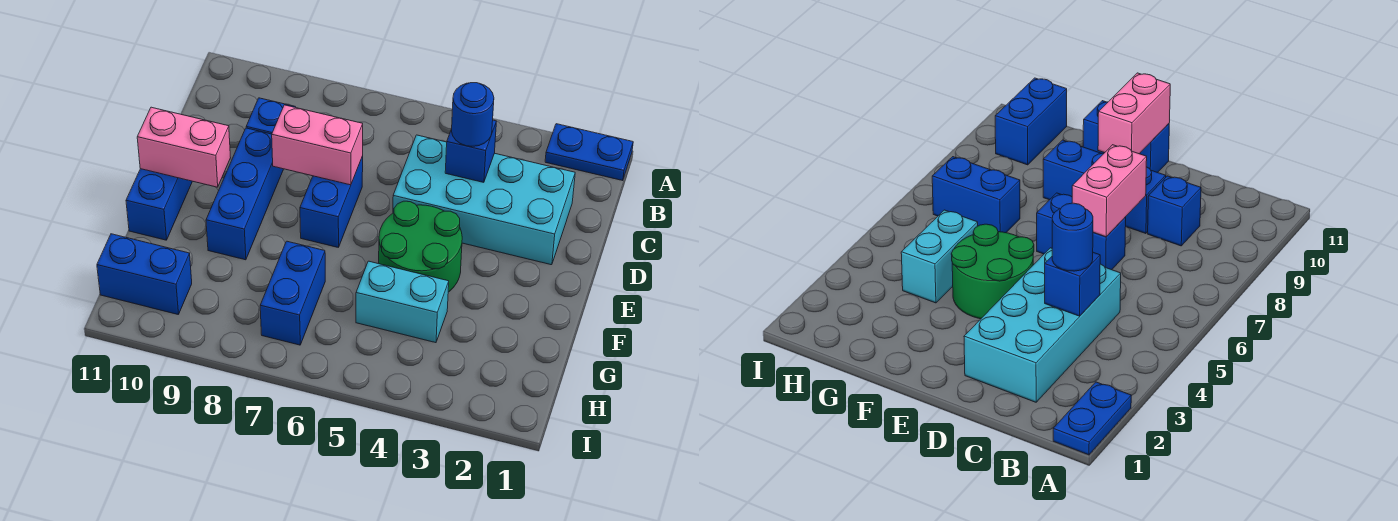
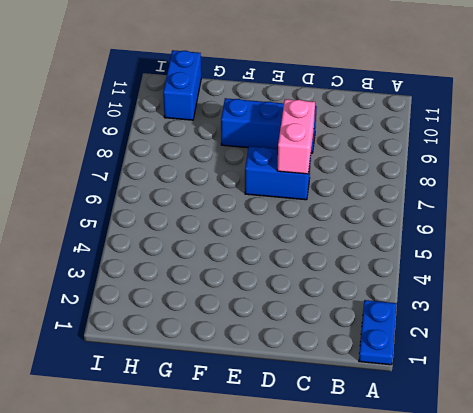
none -> cyan 2x4 brick [393,135,575,265]
none -> blue 1x1 brick [246,98,295,134]
none -> green 2x2 round brick [379,201,462,292]

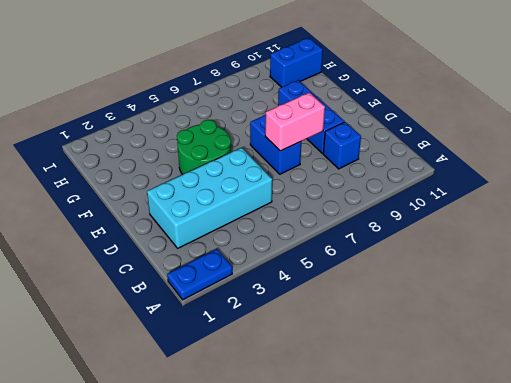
none -> blue 1x2 brick [126,169,192,240]
none -> cyan 1x2 brick [356,261,449,343]
none -> blue 1x2 brick [260,241,325,345]

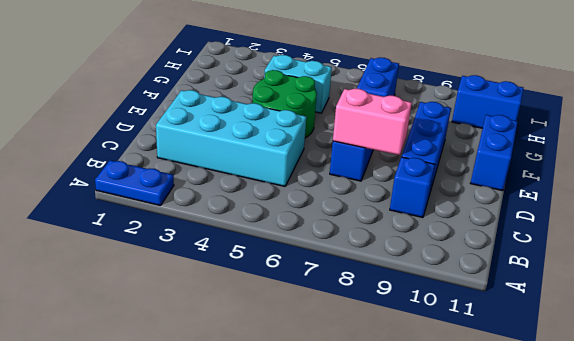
none -> blue 1x1 brick [445,120,496,182]
none -> pink 1x2 brick [137,107,230,187]
none -> blue 1x1 round brick [452,83,494,146]

